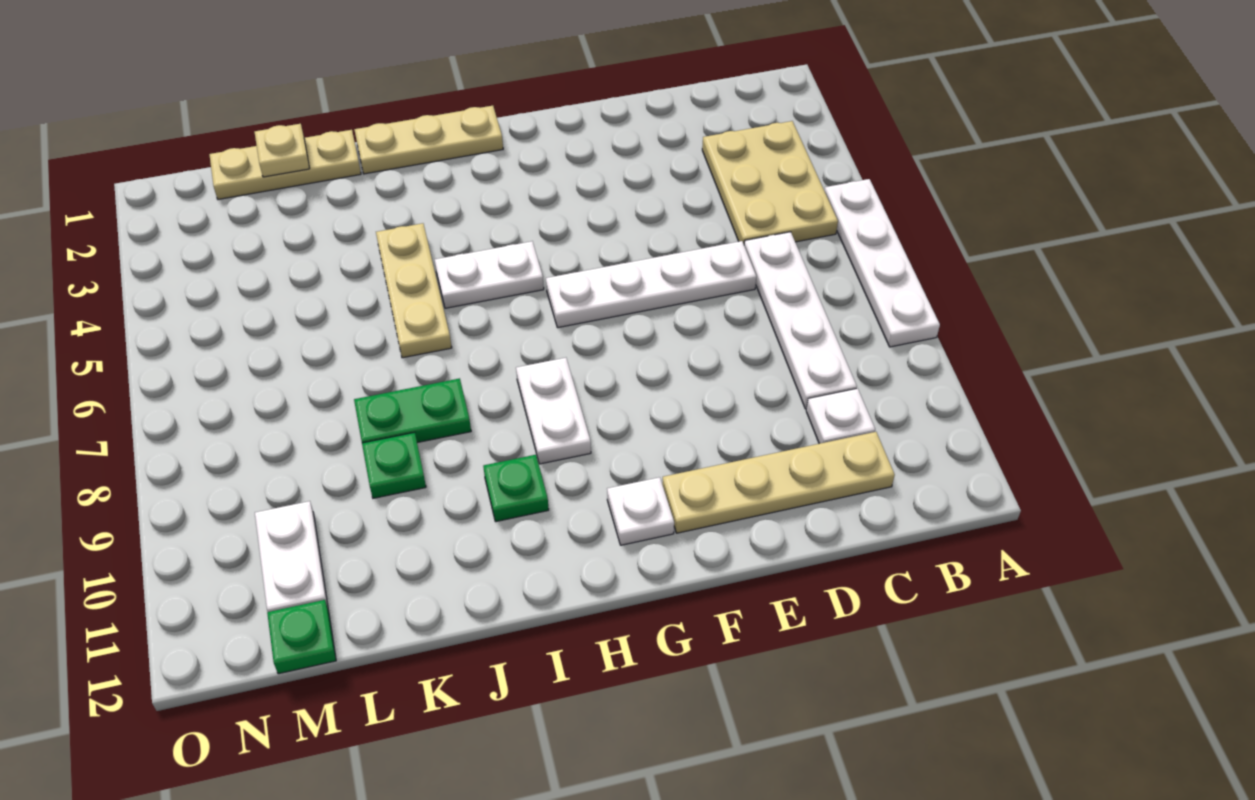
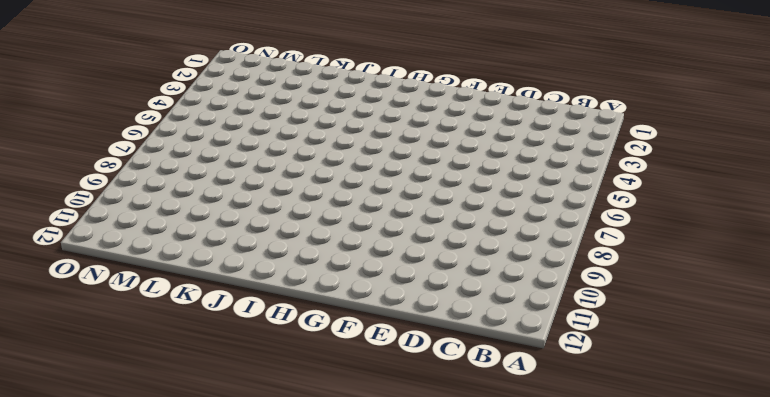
none -> white 1x4 plate [825,179,940,347]
none -> tan 2x3 plate [702,121,838,244]
none -> white 1x4 plate [744,232,857,409]

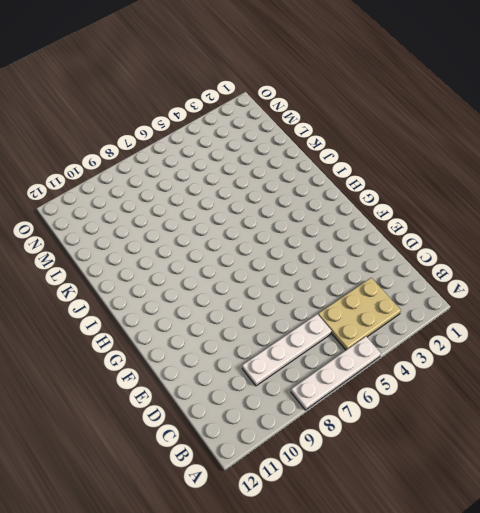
none -> white 1x1 plate [806,388,875,444]
none -> tan 1x4 plate [662,432,895,533]
none -> white 1x4 plate [546,241,756,328]

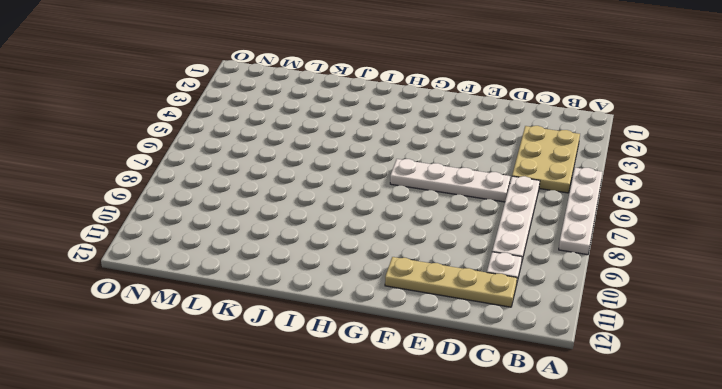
none -> white 1x1 plate [607,477,674,545]
none -> tan 1x3 plate [354,106,503,174]
none -> white 1x2 plate [435,241,544,308]

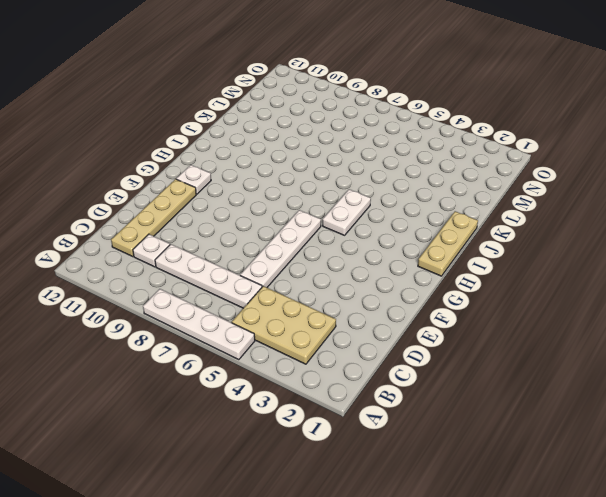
none -> white 1x2 plate [516,358,591,464]
none -> green 1x1 plate [483,455,549,522]
none -> tan 1x3 plate [376,223,452,358]

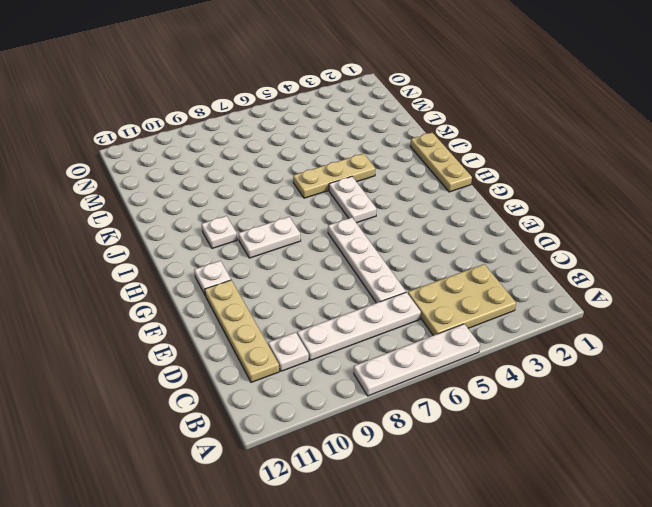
white 1x1 plate [202,216,237,248] -> green 1x1 plate [483,455,549,522]
none -> green 1x2 plate [354,378,471,443]
none -> tan 1x3 plate [209,130,361,199]
none -> green 1x1 plate [362,432,426,498]

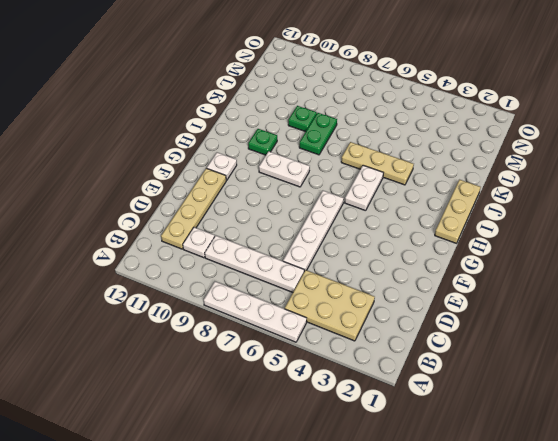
none -> tan 1x3 plate [209,130,361,199]
none -> white 1x2 plate [255,501,328,612]
none -> green 1x1 plate [267,600,336,674]

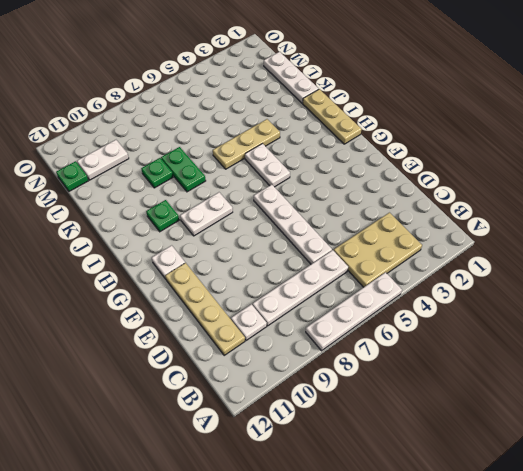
white 1x3 plate [264,52,319,103] -> tan 1x3 plate [209,130,361,199]
none -> tan 1x1 plate [255,124,310,177]

